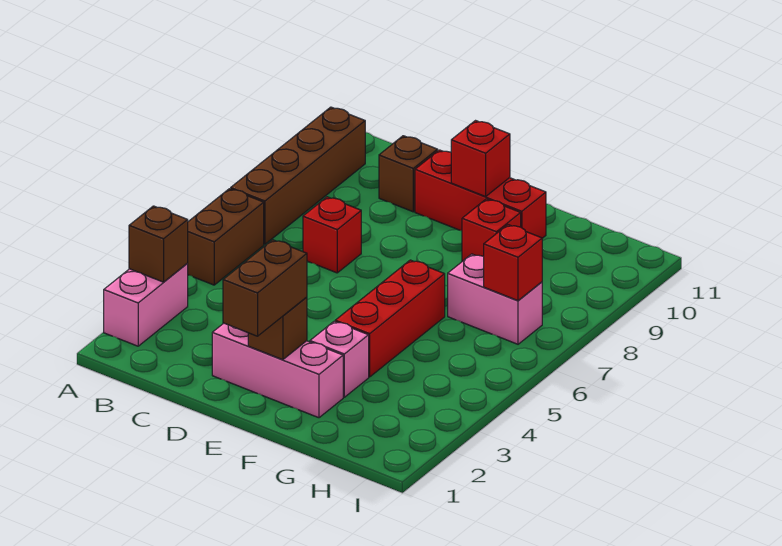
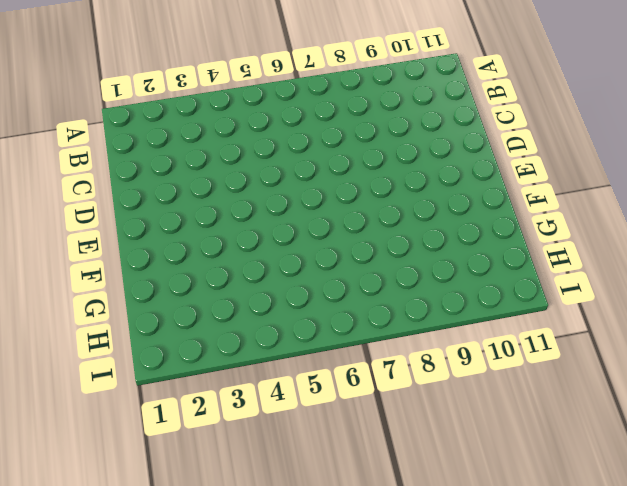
none -> pink 1x2 brick [104,264,188,346]
none -> brown 1x2 brick [187,189,264,285]
none -> brown 1x4 brick [231,107,365,244]

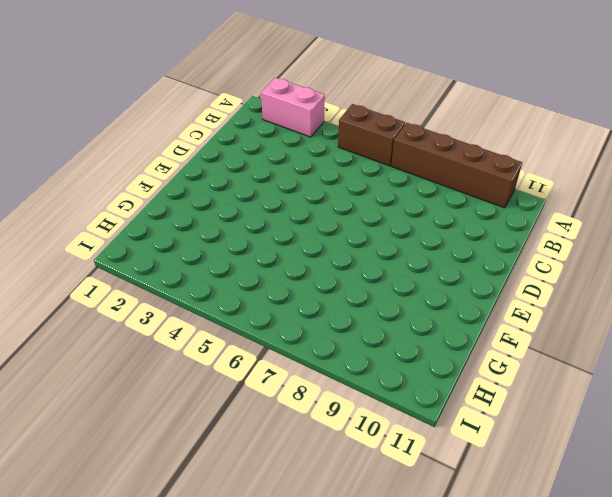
none -> red 1x1 brick [303,197,361,273]
none -> brown 1x1 brick [379,136,438,212]
none -> pink 1x3 brick [212,323,343,418]

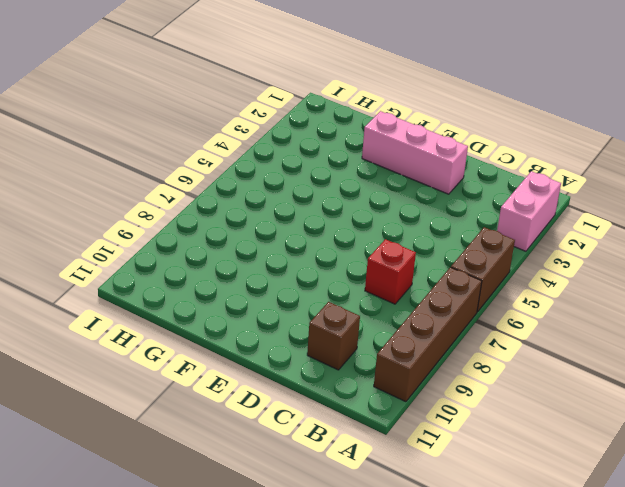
none -> red 1x3 brick [415,150,546,238]
none -> pink 1x1 brick [310,321,369,397]
none -> red 1x3 brick [335,260,445,377]

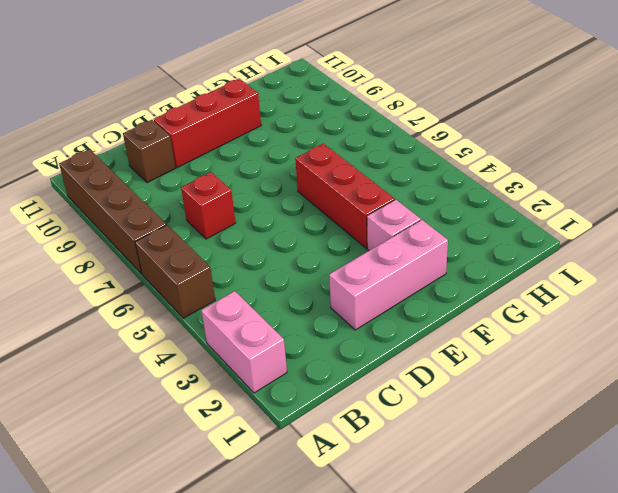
none -> red 1x1 brick [462,199,521,261]
none -> pink 1x2 brick [448,254,542,344]
none -> brown 1x1 brick [129,206,188,282]

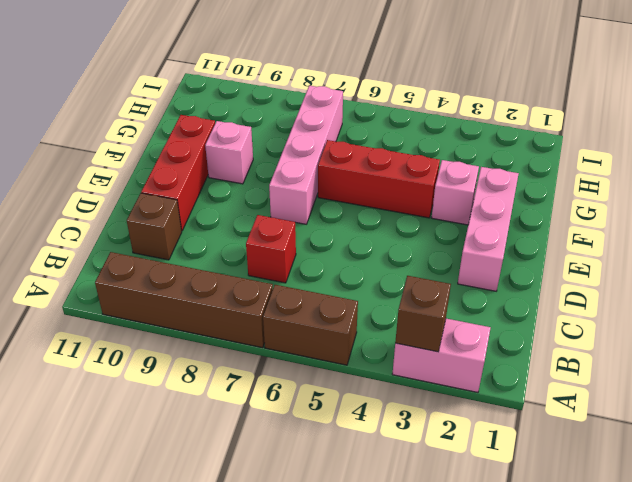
pink 1x4 brick [269,86,343,224] -> pink 1x2 brick [448,254,542,344]
pink 1x1 brick [205,121,253,184] -> red 1x1 brick [462,199,521,261]
none -> brown 1x1 brick [248,297,307,360]
none -> red 1x1 brick [451,121,510,197]
none -> red 1x1 brick [484,225,542,301]

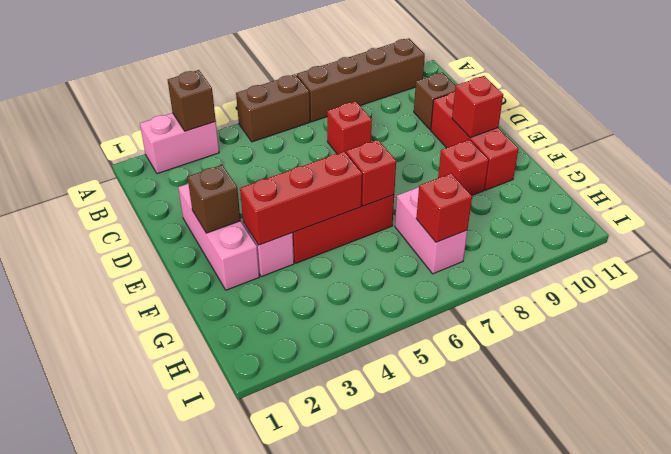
red 1x3 brick [240,152,362,245] -> none
red 1x1 brick [346,140,396,206] -> none
none -> brown 1x2 brick [223,240,307,336]

